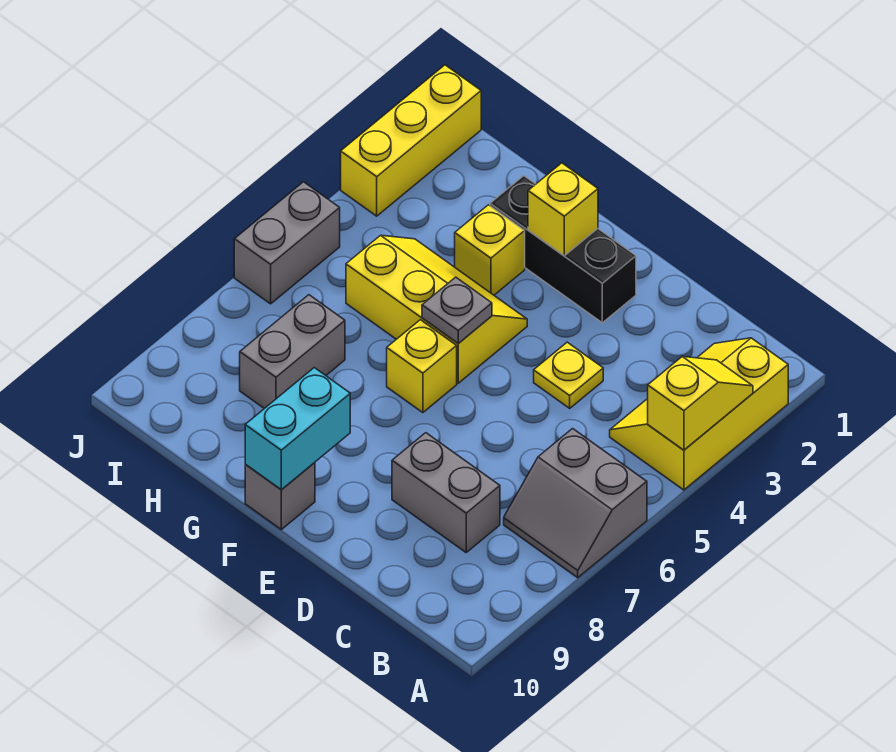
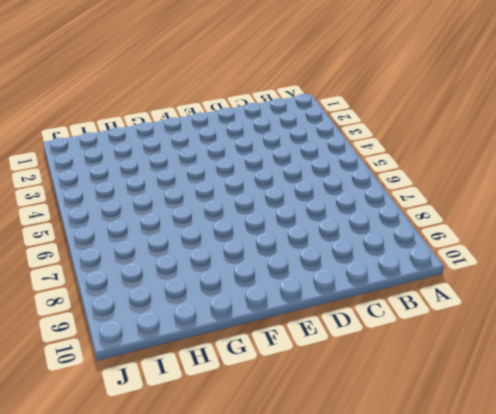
none -> yellow 2x3 slope [610,338,788,490]
none -> grey 2x2 slope [504,429,647,578]
none -> grey 1x2 brick [392,433,500,552]

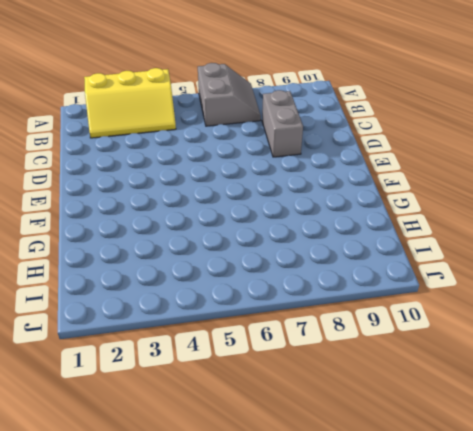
none -> yellow 1x1 plate [534,342,603,408]
none -> black 1x3 brick [490,176,636,323]
none -> yellow 2x3 slope [346,235,527,383]

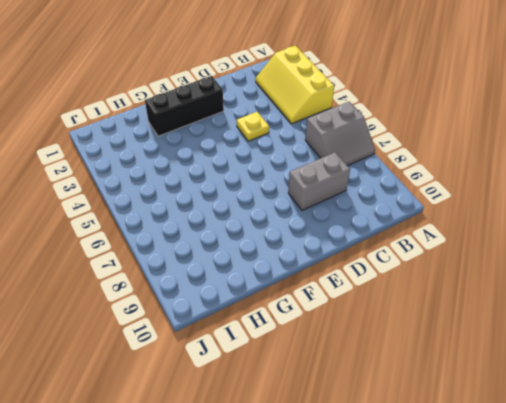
none -> yellow 2x3 slope [346,235,527,383]
none -> yellow 1x1 brick [387,320,457,413]
none -> grey 1x1 brick [245,463,315,529]

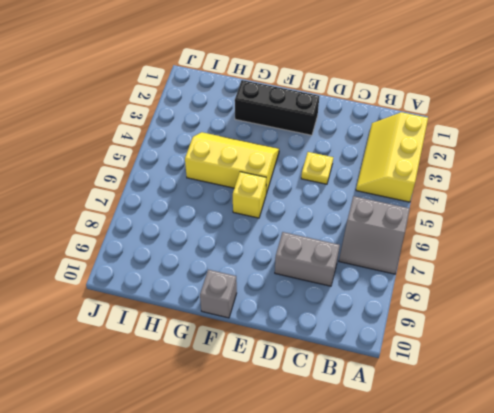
none -> yellow 1x1 brick [455,205,525,295]
none -> grey 1x2 brick [240,295,345,409]
none -> yellow 1x3 brick [341,65,481,216]

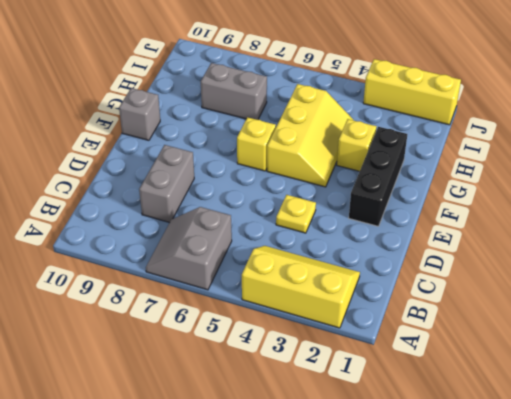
none -> grey 1x2 brick [234,182,340,304]
none -> yellow 1x2 slope [648,356,753,450]
none -> yellow 1x1 brick [528,163,598,256]

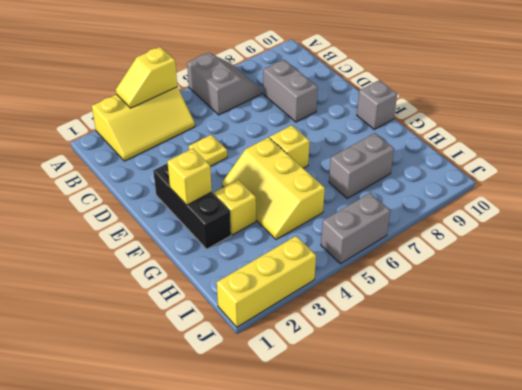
none -> grey 1x1 plate [422,277,492,343]
none -> cyan 1x2 brick [245,368,350,490]

